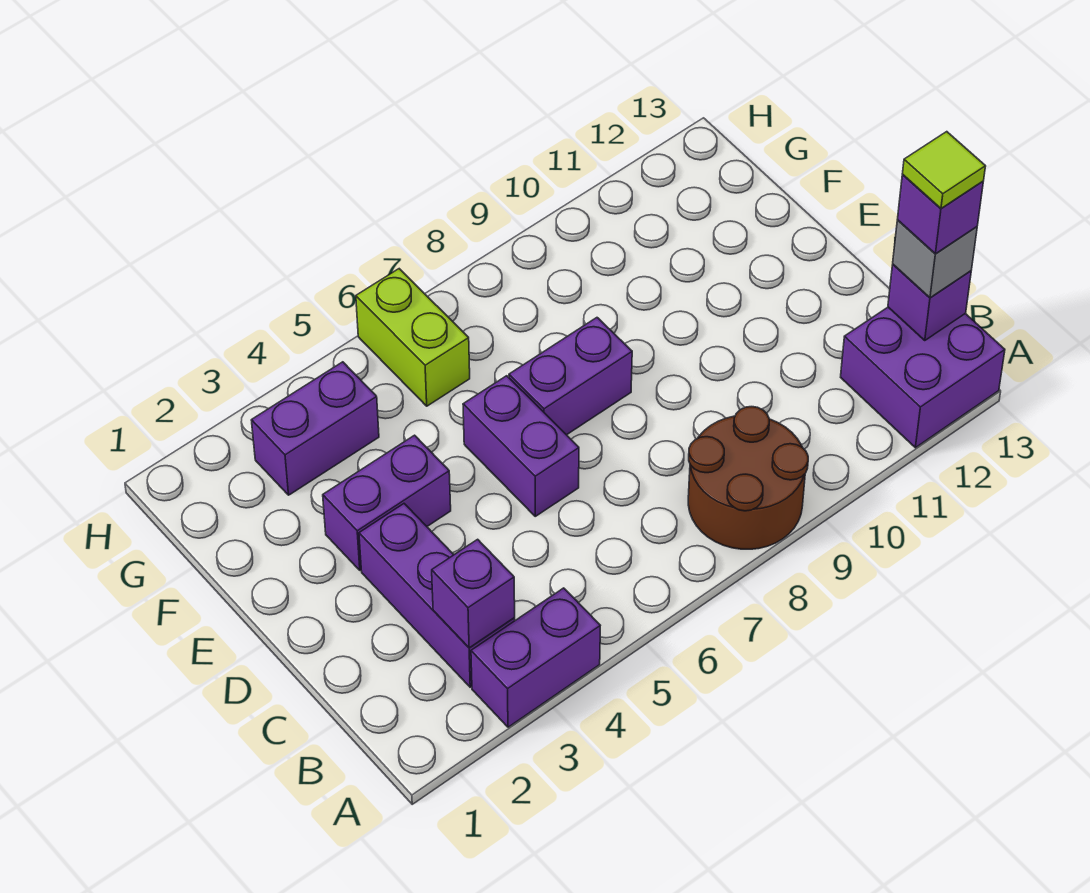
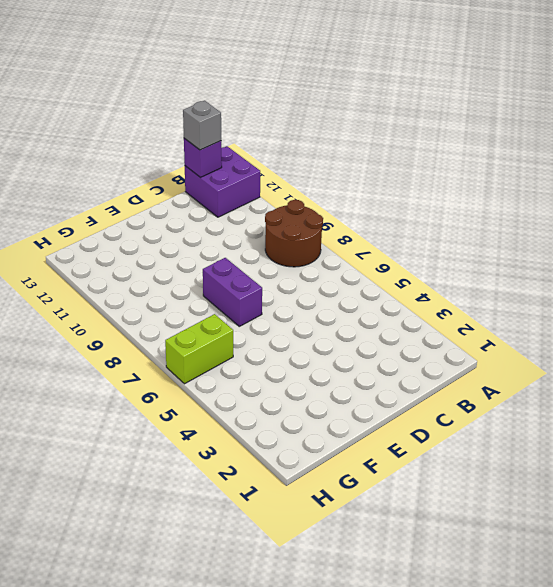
none -> purple 1x2 brick [471,588,600,727]
none -> purple 1x3 brick [359,504,515,687]
none -> purple 1x2 brick [463,376,579,516]

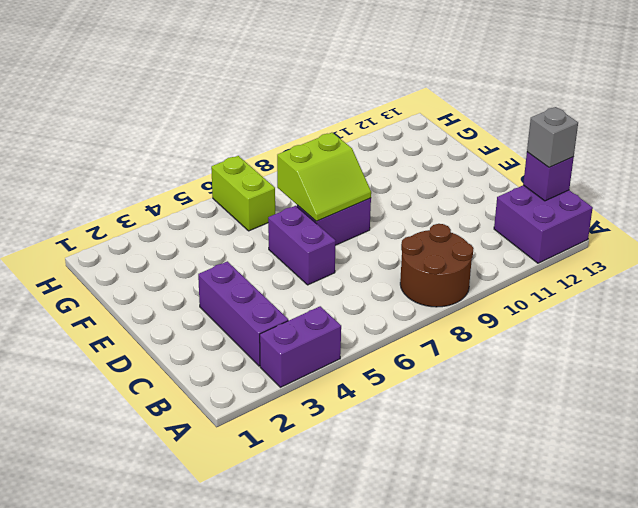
lime 2x2 slope [277,133,371,221] -> none
none -> purple 1x2 brick [323,435,451,570]
none -> purple 1x2 brick [251,362,379,495]
none -> purple 1x1 brick [432,539,515,648]

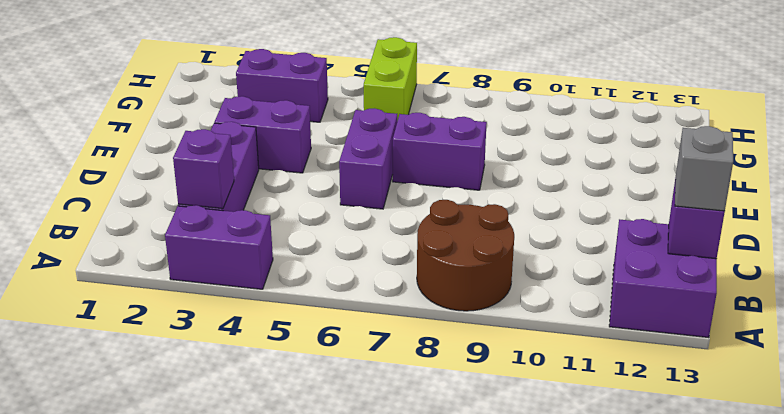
none -> purple 1x1 brick [897,175,983,254]
none -> lime 1x1 tile [902,132,986,208]

